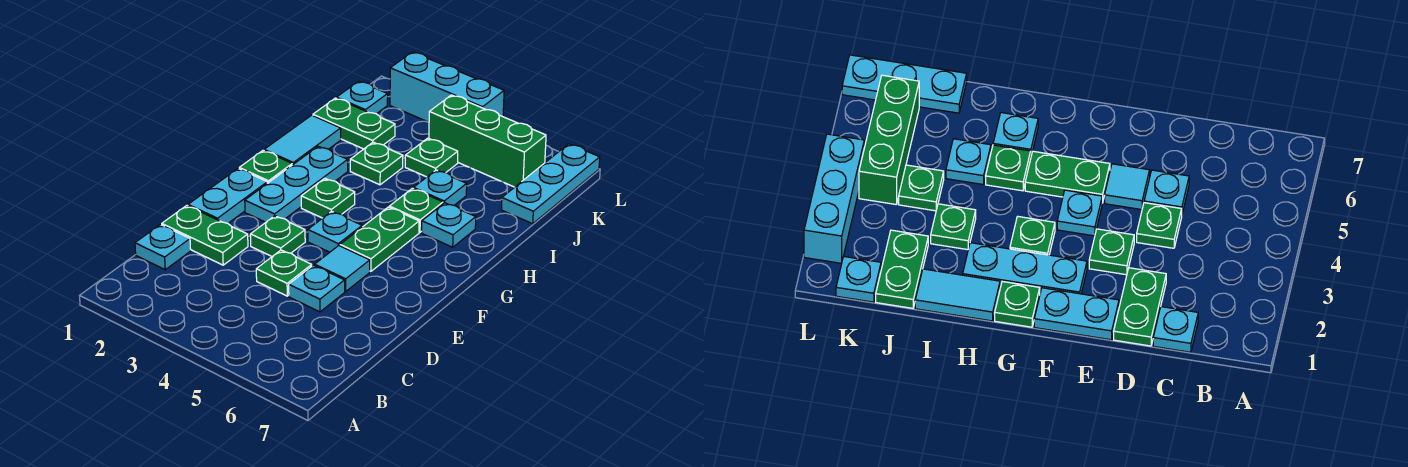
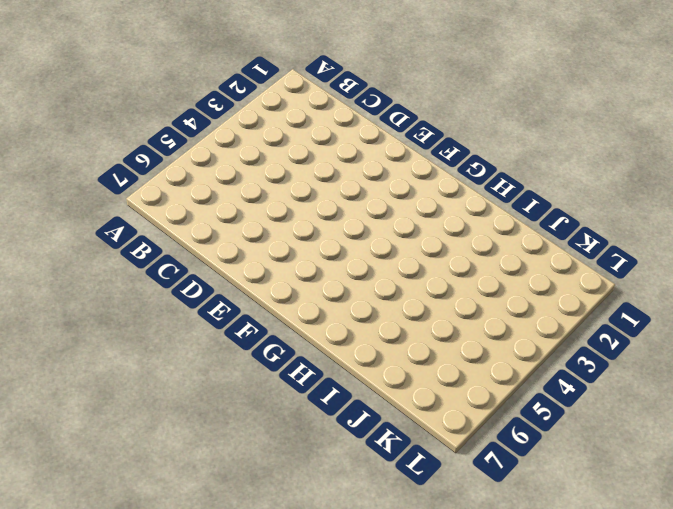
none -> cyan 1x1 plate [135,225,191,270]
none -> green 1x2 plate [162,206,248,265]
none -> green 1x1 plate [256,250,312,296]

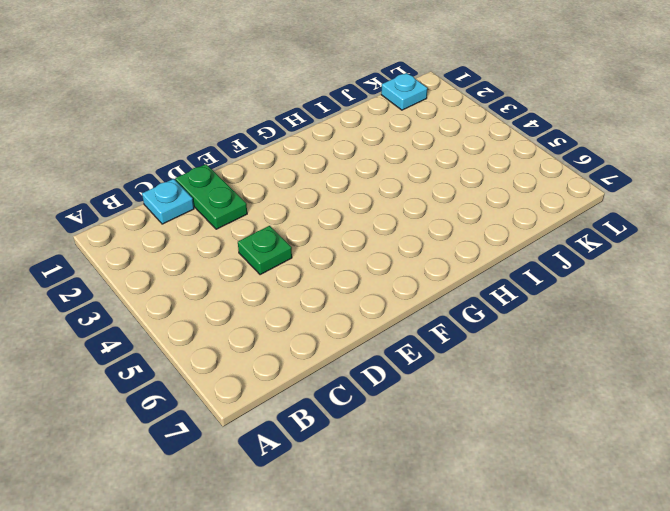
none -> cyan 1x1 plate [289,265,345,312]
none -> cyan 1x2 plate [188,168,267,223]
none -> green 1x1 plate [250,216,305,256]

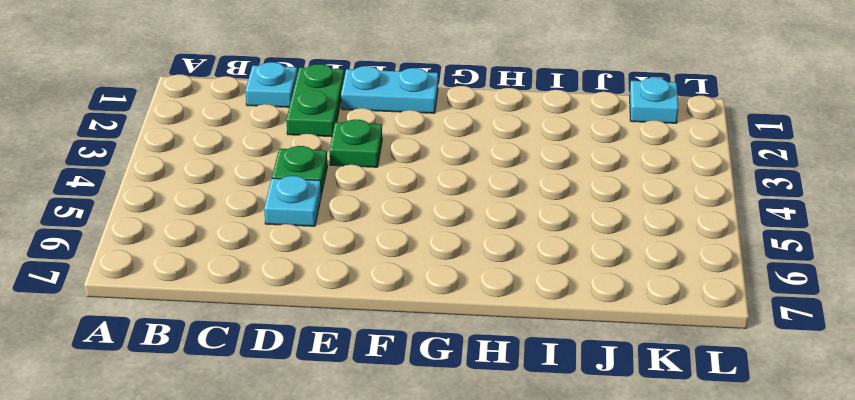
none -> cyan 1x1 tile [315,246,370,291]
none -> cyan 1x3 plate [245,146,348,222]
none -> cyan 1x1 plate [308,211,362,252]

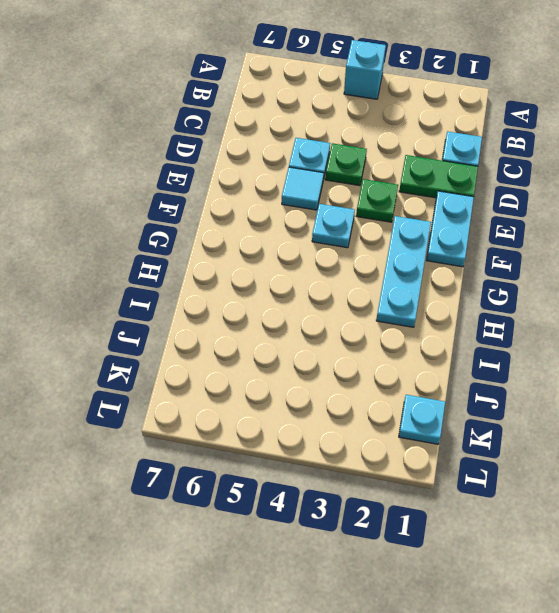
cyan 1x1 brick [344,40,386,99] -> none
none -> green 1x2 plate [340,207,419,271]
none -> green 1x1 plate [239,150,292,183]
none -> green 1x1 plate [301,178,355,218]

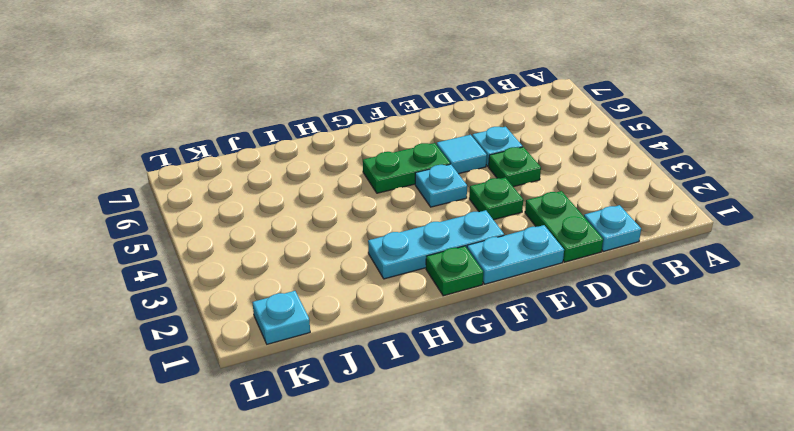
none -> green 1x1 plate [301,178,355,218]
none -> cyan 1x2 tile [264,115,341,165]
none -> green 1x1 plate [389,188,443,232]

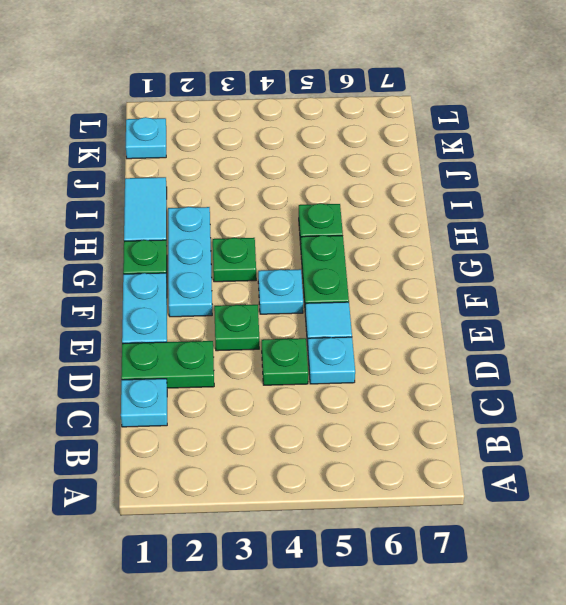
none -> cyan 1x1 plate [422,203,476,247]
none -> green 1x1 plate [350,142,403,185]
none -> cyan 1x1 plate [414,170,467,205]

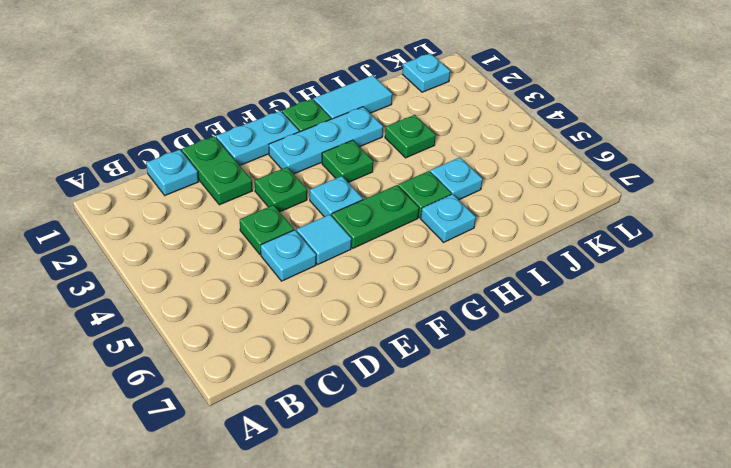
none -> green 1x2 plate [313,98,395,149]
none -> green 1x1 plate [405,138,458,177]
none -> cyan 1x3 plate [501,144,600,224]

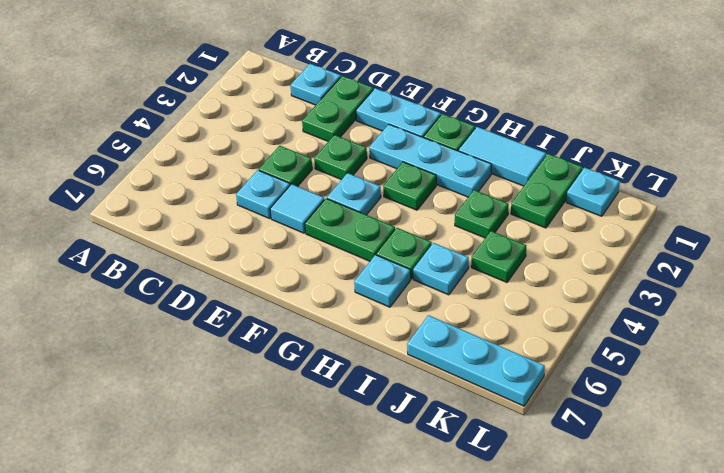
none -> green 1x3 brick [429,95,546,187]
none -> cyan 1x3 brick [390,52,504,122]

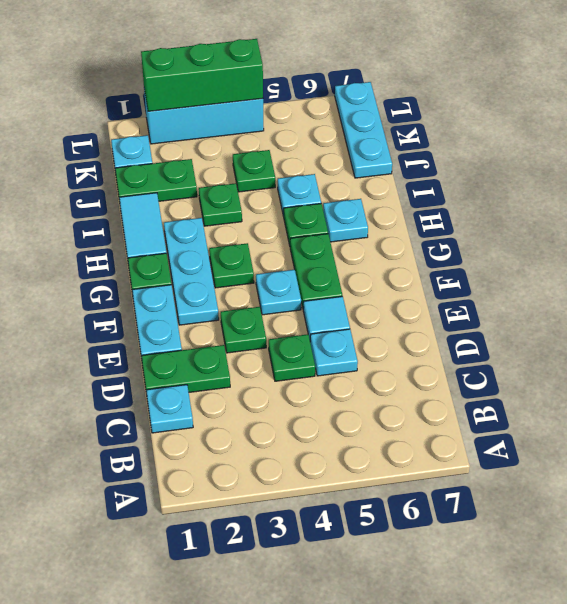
green 1x3 brick [141,39,263,111] -> green 1x3 brick moved to [429,95,546,187]

